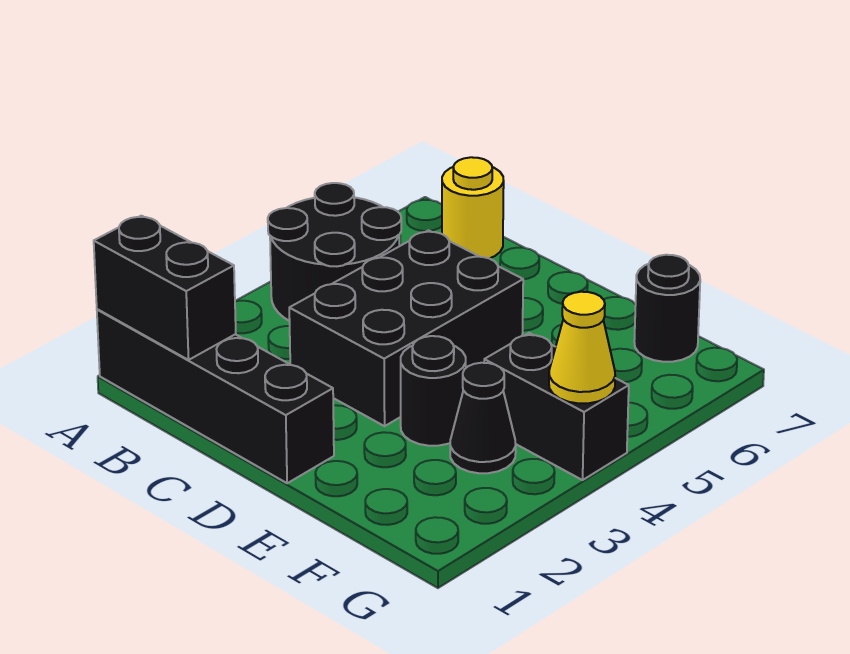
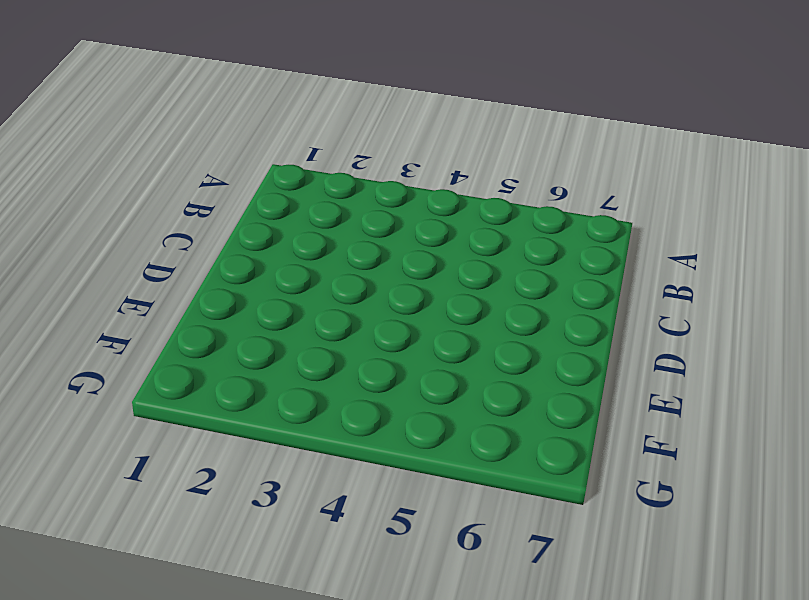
none -> black 1x4 brick [97,309,334,483]
none -> black 2x2 round brick [268,183,401,321]

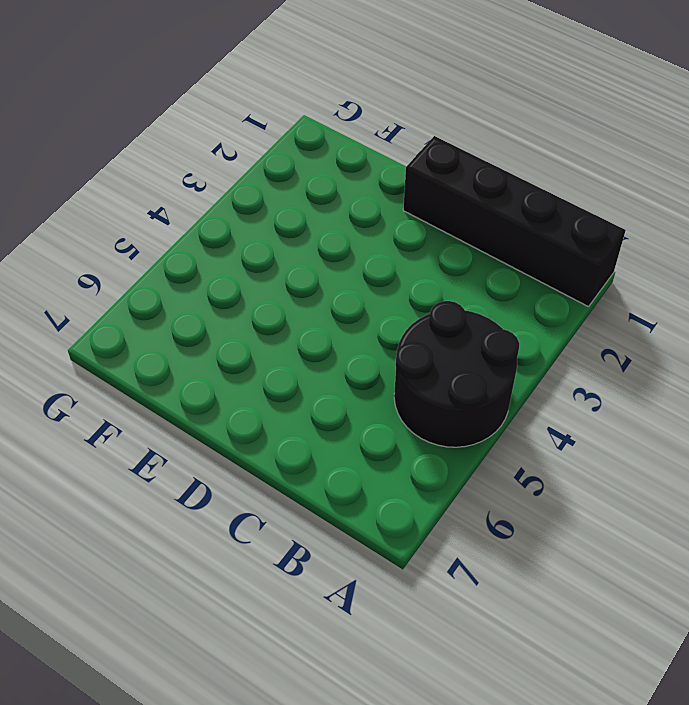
none -> yellow 1x1 round brick [442,157,504,258]
none -> black 2x3 brick [289,230,523,426]

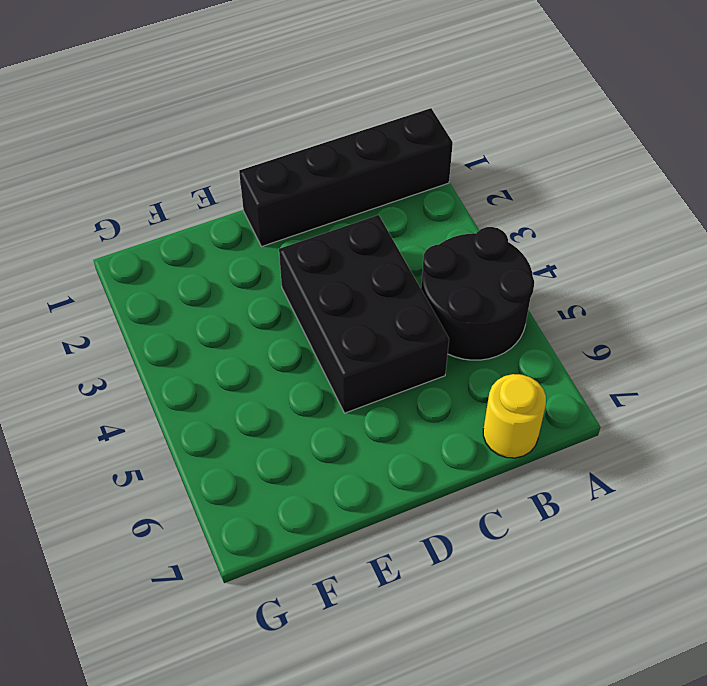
none -> black 1x1 round brick [401,336,466,446]
none -> black 1x1 cone [450,363,516,473]

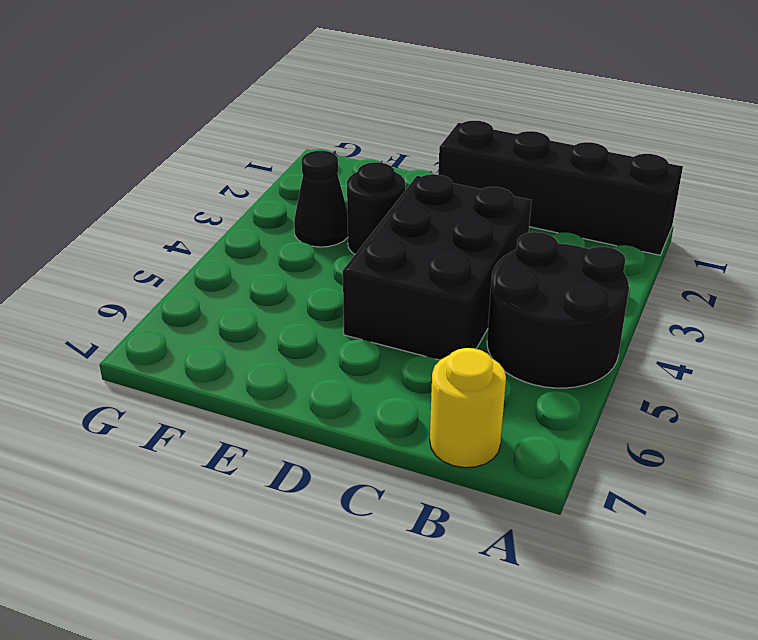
none -> black 1x2 brick [484,333,629,480]
none -> black 1x1 round brick [634,255,700,362]

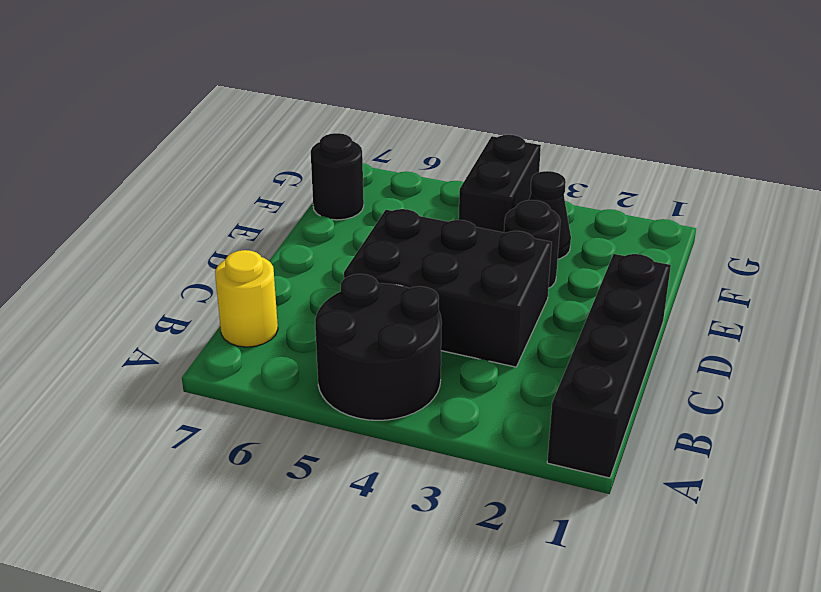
none -> black 1x2 brick [94,216,236,360]
none -> yellow 1x1 cone [549,292,615,403]

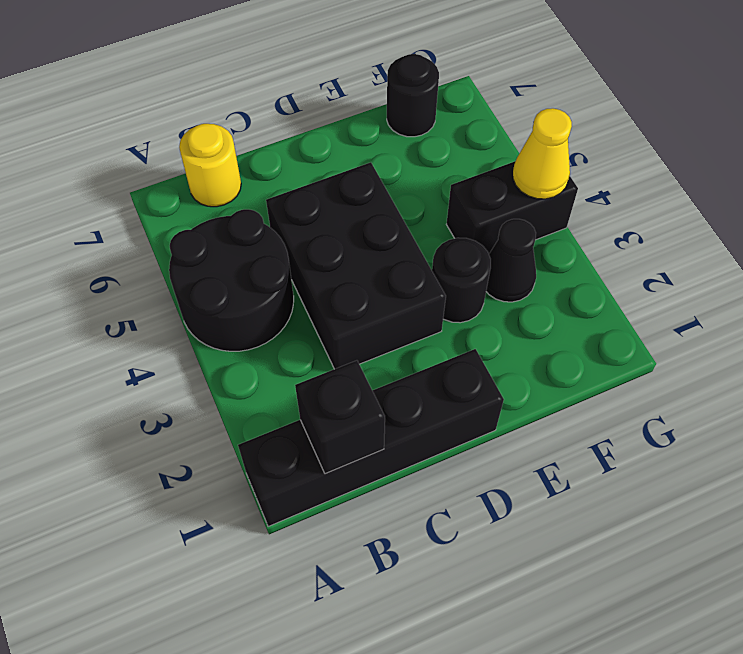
black 1x1 brick [295,360,385,474] -> black 1x2 brick [94,216,236,360]

